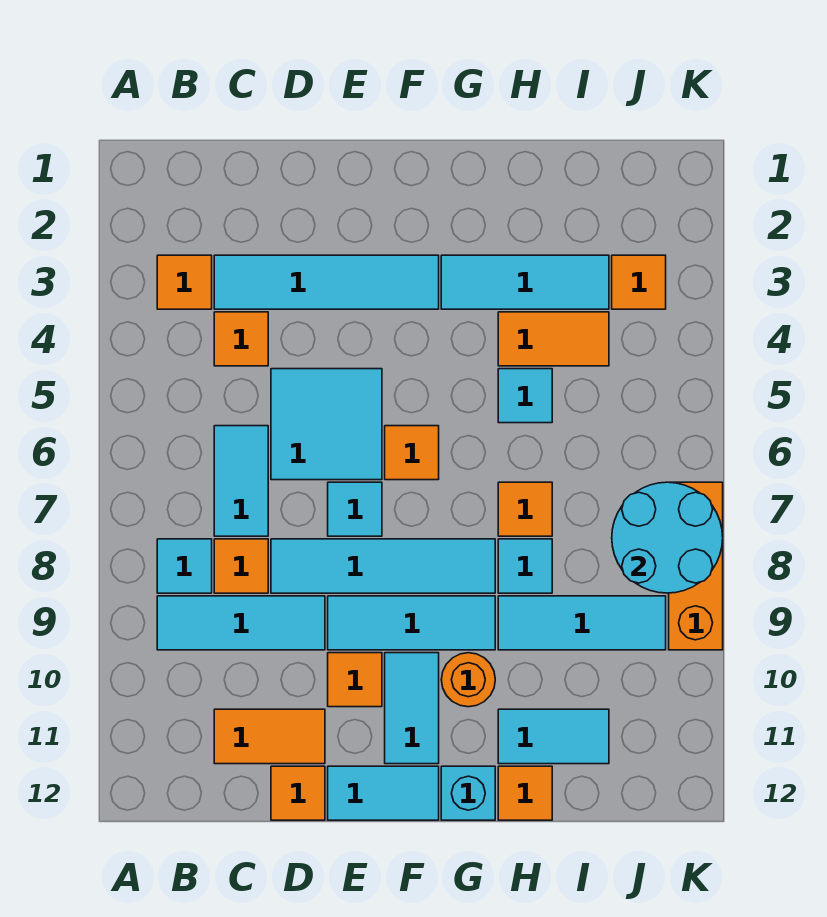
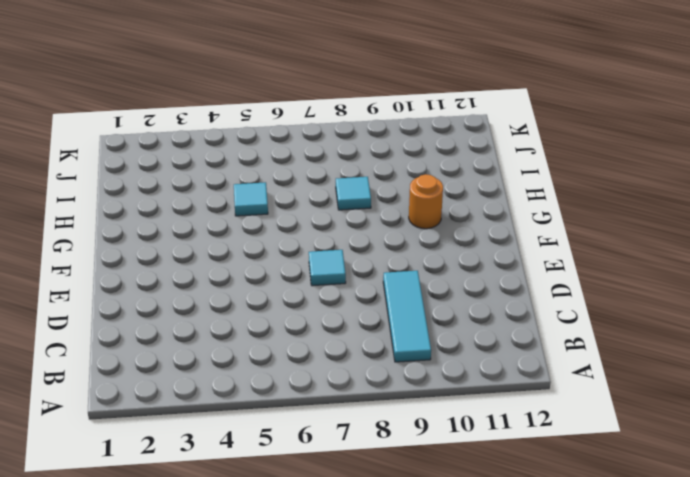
none -> orange 1x1 tile [157,255,212,309]
none -> cyan 1x1 tile [157,539,212,593]
none -> cyan 1x4 tile [214,255,439,309]
none -> orange 1x1 tile [214,312,268,366]

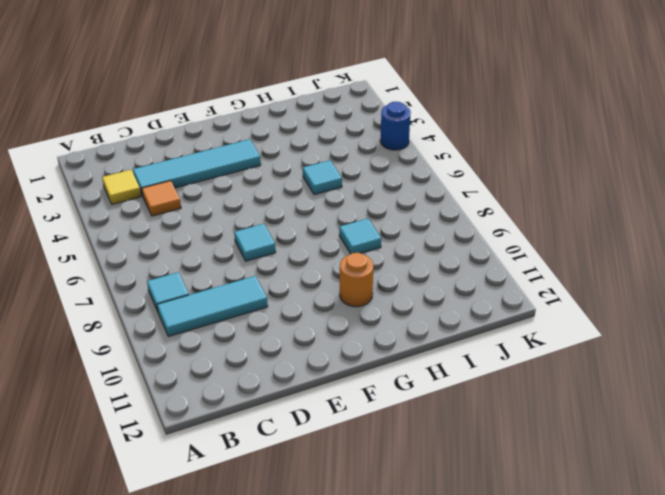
yellow 1x1 tile [102,170,141,204] -> orange 1x1 tile [157,255,212,309]
blue 1x1 round brick [380,102,411,150] -> none
none -> cyan 1x2 tile [214,426,268,536]
none -> orange 1x1 tile [214,539,268,593]
none -> orange 1x2 tile [214,709,325,764]
none -> cyan 2x2 tile [271,369,382,480]

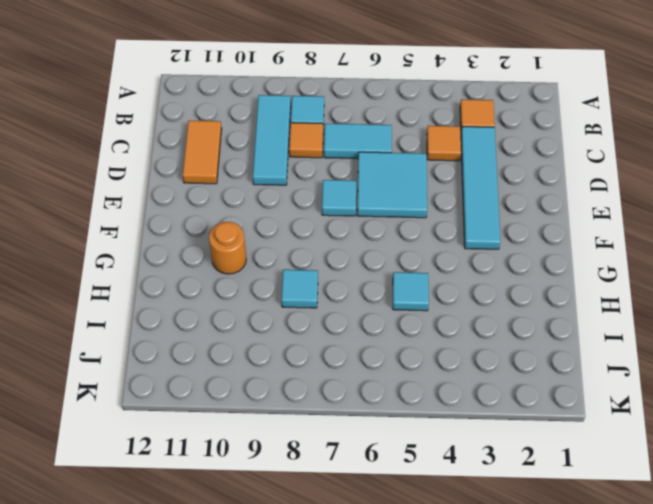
none -> cyan 1x4 tile [271,539,495,593]
none -> orange 1x1 tile [271,766,325,820]
none -> cyan 1x3 tile [328,596,495,650]
none -> orange 1x1 tile [328,653,382,707]

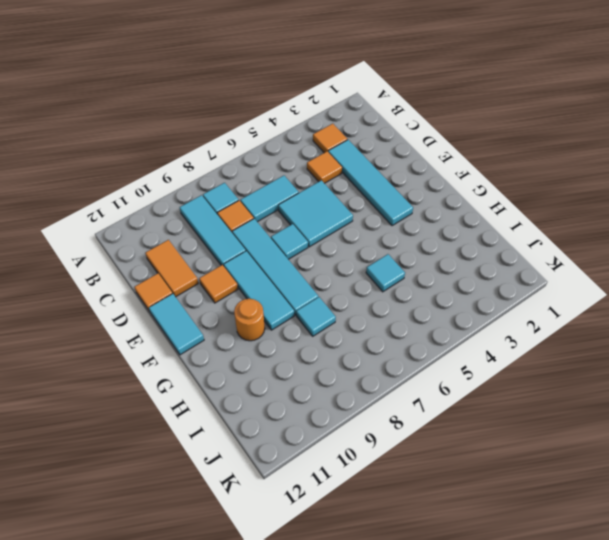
none -> orange 1x1 tile [385,426,439,480]
none -> cyan 1x2 tile [385,653,439,764]
none -> cyan 1x3 tile [441,255,609,309]
none -> cyan 1x1 brick [441,766,495,820]

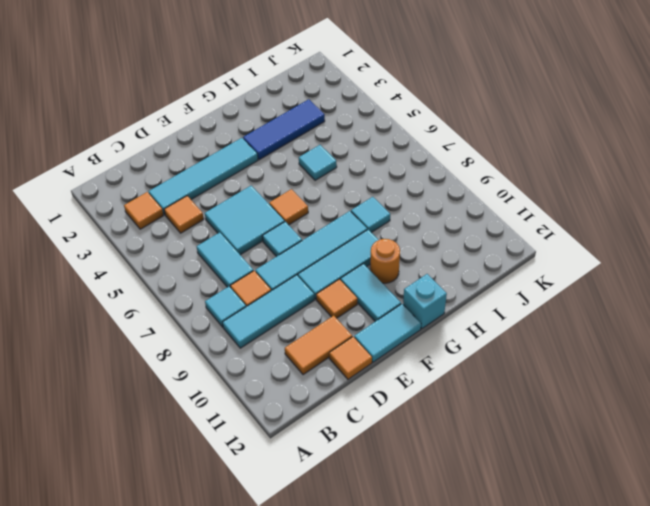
blue 1x3 tile [243,99,325,160] -> cyan 1x3 tile [441,255,609,309]
none -> orange 1x2 tile [498,312,609,366]
none -> orange 1x1 tile [498,482,552,536]
none -> cyan 1x3 tile [498,596,666,650]
none -> cyan 1x2 tile [498,709,609,764]

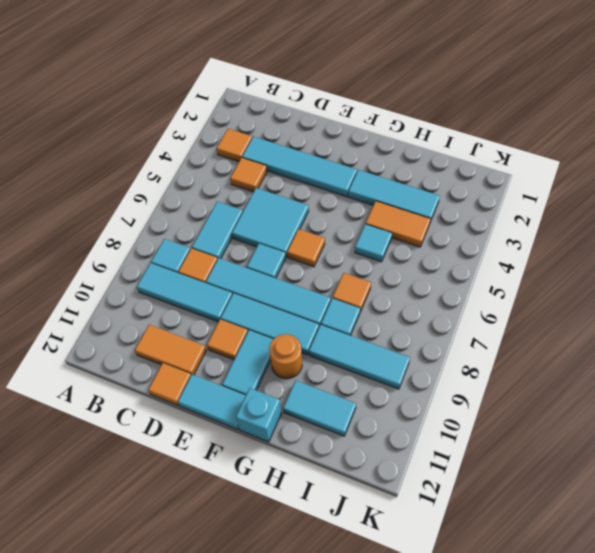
none -> orange 1x1 tile [498,766,552,820]
none -> orange 1x1 tile [612,255,666,309]
none -> orange 1x3 brick [669,482,723,650]
none -> cyan 2x2 round brick [612,482,723,593]

